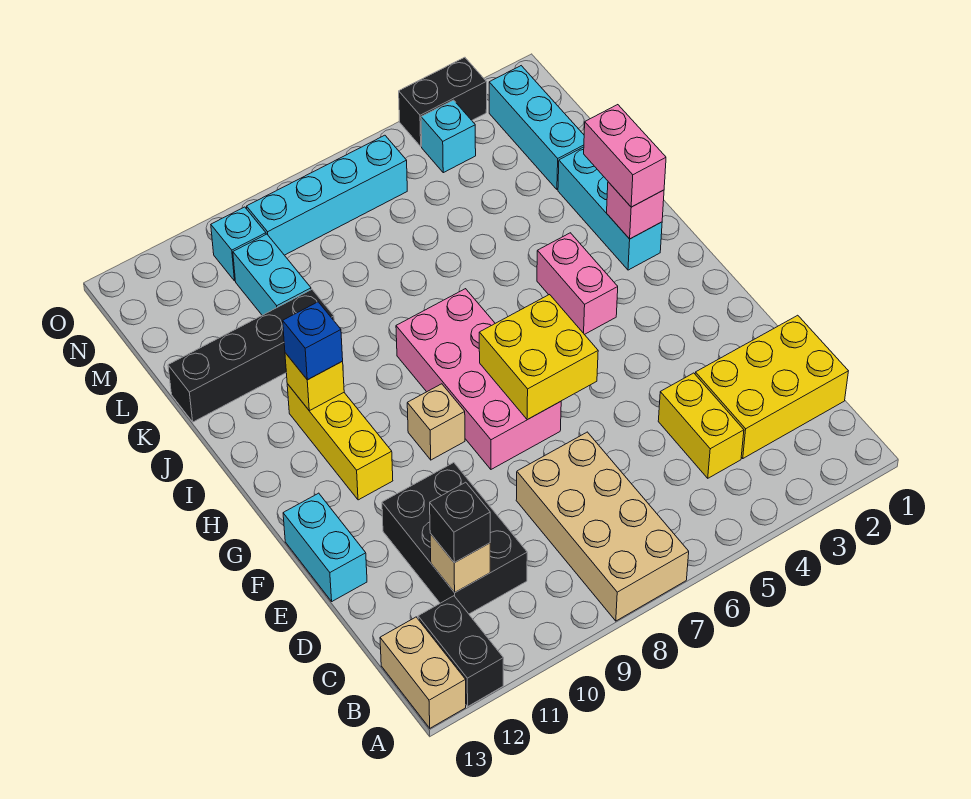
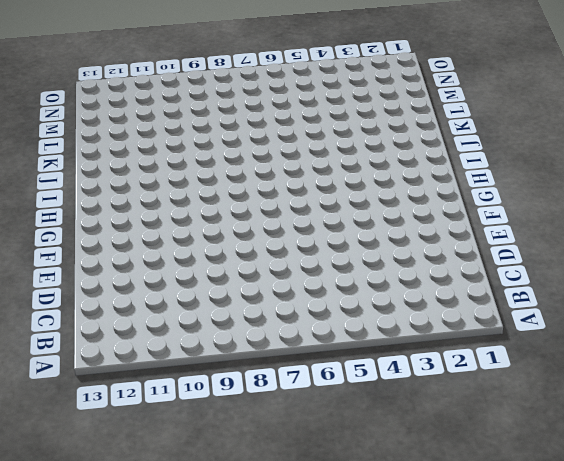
none -> tan 2x4 brick [516,432,689,621]
none -> black 1x2 brick [418,596,504,706]
none -> tan 1x2 brick [380,617,466,728]

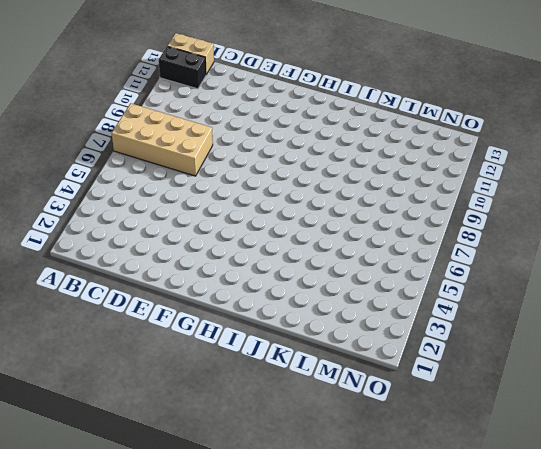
none -> yellow 2x3 brick [695,315,848,458]
none -> yellow 1x2 brick [658,373,744,478]
none -> black 2x3 brick [382,463,527,614]

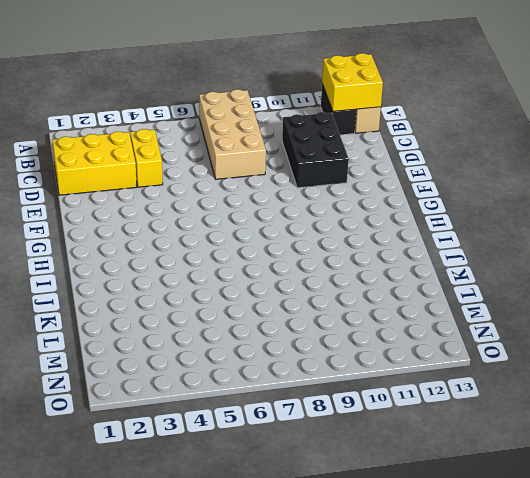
yellow 2x2 brick [322,53,383,111] -> yellow 2x2 brick moved to [479,295,598,420]
none -> cyan 1x2 brick [283,493,367,601]
none -> pink 2x4 brick [396,289,561,469]
none -> tan 1x1 brick [407,384,465,460]

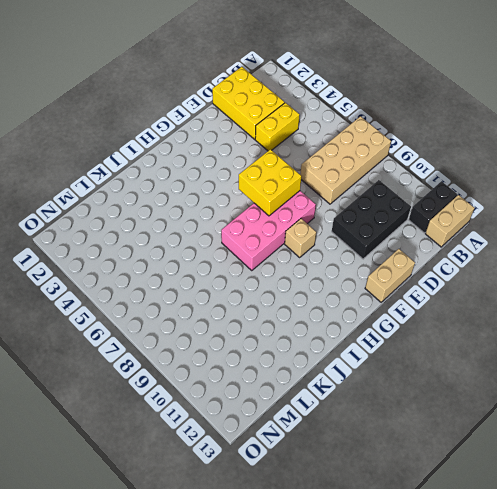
tan 1x2 brick [365,249,415,302] -> cyan 1x2 brick [283,493,367,601]
none -> yellow 1x3 brick [287,384,393,500]
none -> pink 1x2 brick [537,233,618,335]
none -> cyan 1x3 brick [558,147,662,270]

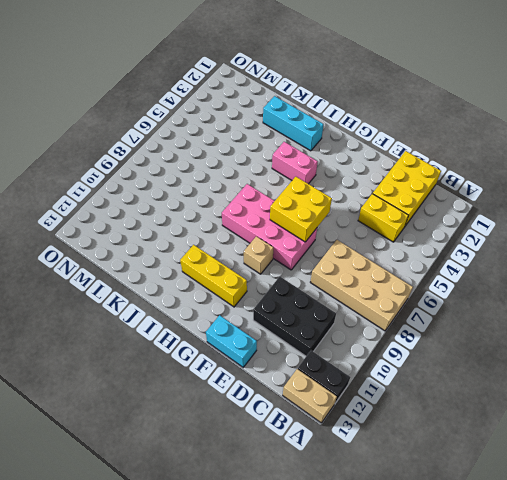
none -> black 1x4 brick [168,290,334,422]
none -> cyan 1x3 brick [489,66,584,190]
none -> cyan 1x2 brick [233,234,311,315]

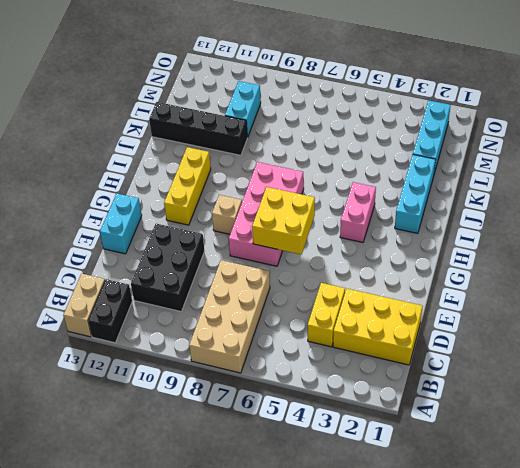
none -> cyan 1x1 brick [421,100,476,173]
none -> cyan 1x4 brick [247,135,407,255]
none -> cyan 1x1 brick [211,207,266,281]

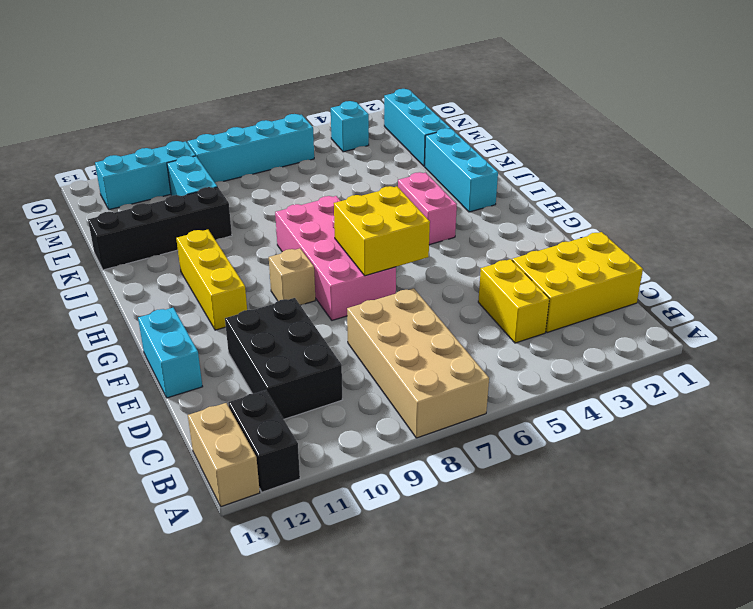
cyan 1x3 brick [95,141,196,210] -> cyan 1x1 brick [211,207,266,281]
none -> black 1x2 brick [399,57,487,146]
none -> tan 1x1 brick [430,534,490,593]
none -> pink 1x1 brick [607,182,664,239]

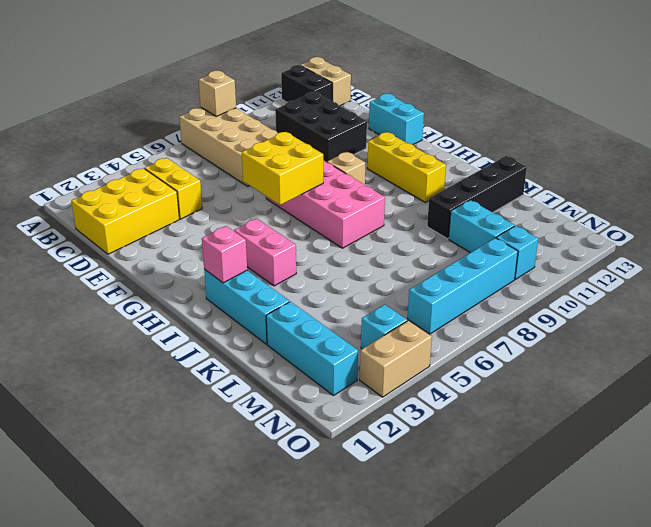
tan 1x1 brick [199,71,236,116] -> tan 1x1 brick moved to [430,534,490,593]
tan 1x2 brick [360,320,432,397] -> black 1x2 brick [399,57,487,146]
none -> yellow 1x1 brick [285,353,344,411]
none -> black 1x1 brick [430,482,490,563]
none -> pink 1x2 brick [584,105,666,207]

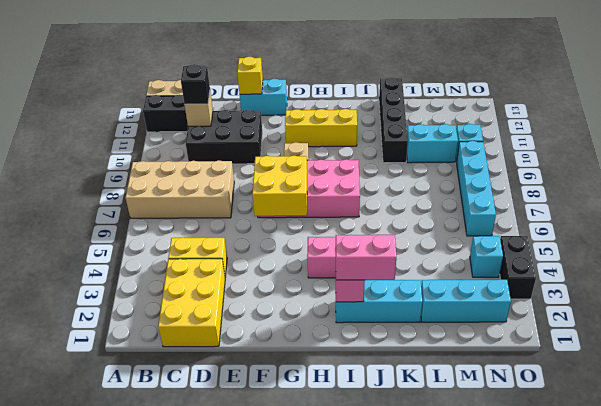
yellow 1x1 brick [237,57,263,94] -> yellow 1x1 brick moved to [285,353,344,411]
none -> blue 1x1 brick [283,302,343,380]

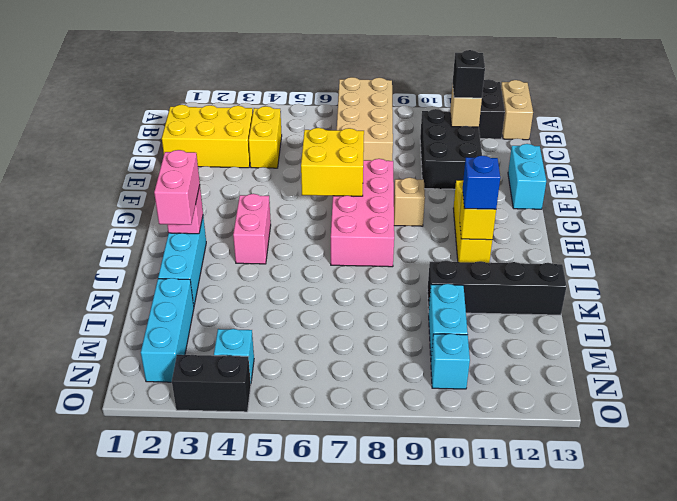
none -> cyan 1x4 brick [247,135,407,255]

